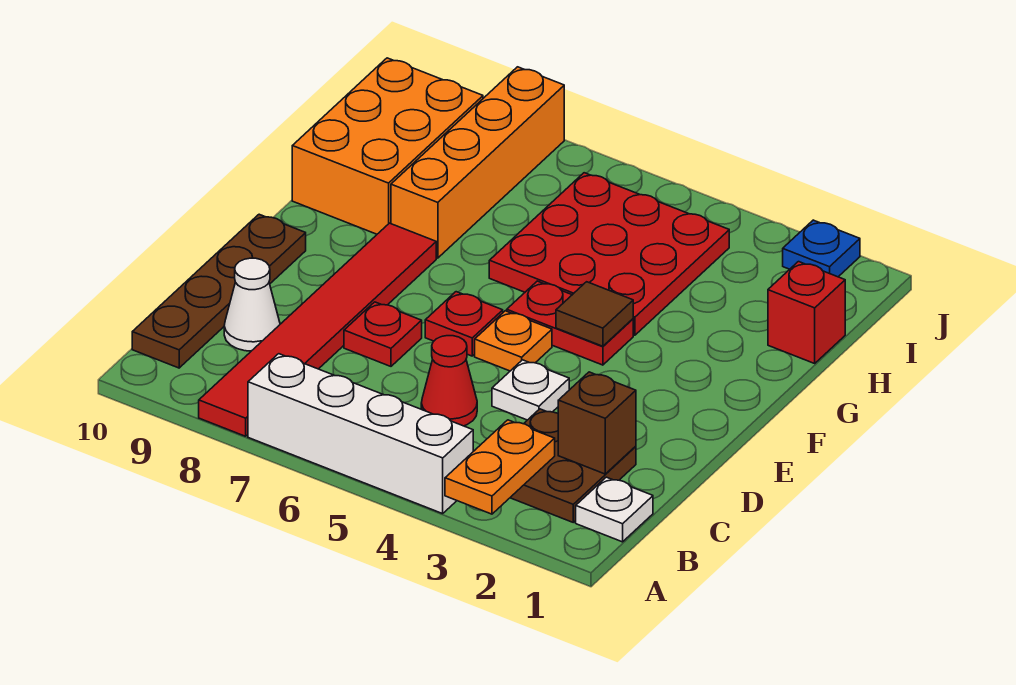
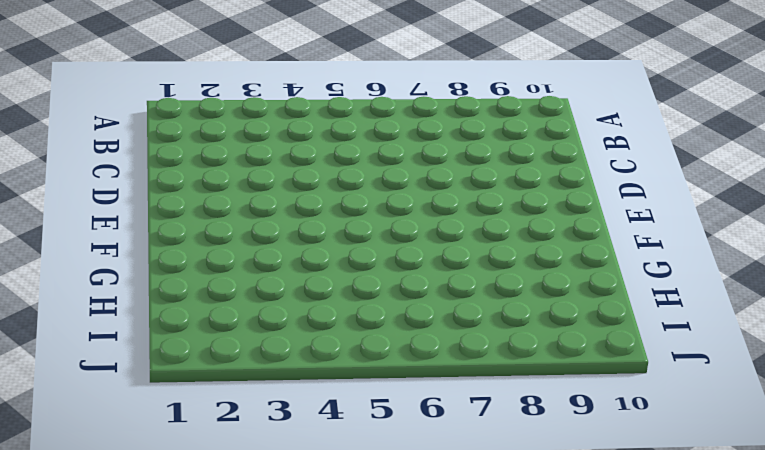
none -> white 1x4 brick [248,354,473,514]
none -> red 1x6 tile [199,223,436,436]
none -> white 1x1 plate [576,477,653,542]

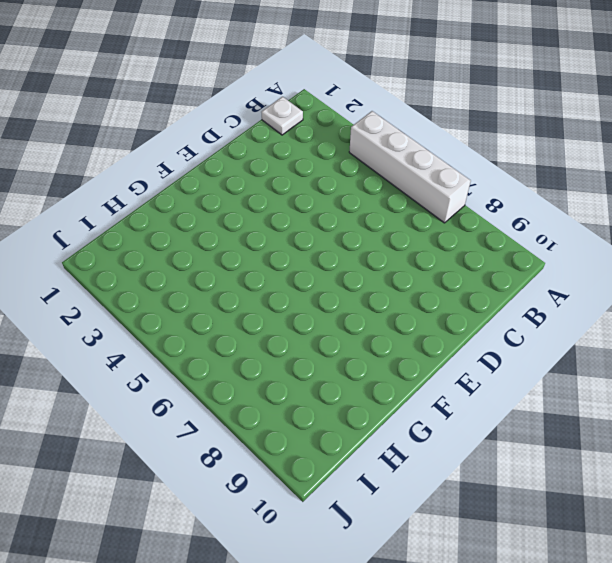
none -> red 1x6 tile [199,223,436,436]
none -> brown 2x2 plate [510,409,636,522]
none -> brown 1x4 plate [132,214,306,368]

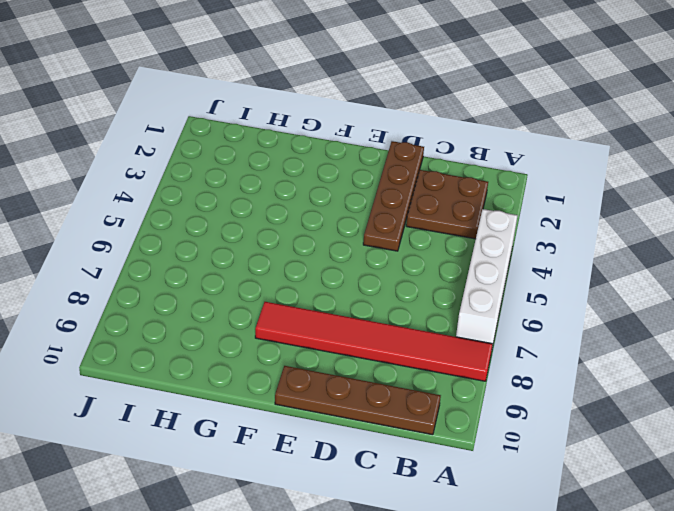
brown 1x4 plate [363,141,424,251] -> white 1x1 plate [492,360,569,420]
none -> white 1x1 plate [576,477,653,542]
none -> red 1x1 cone [421,336,477,426]
none -> white 1x1 cone [224,258,280,351]

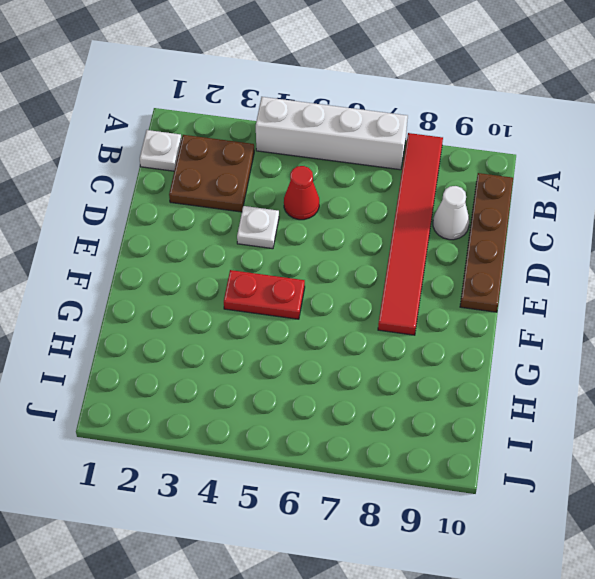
none -> red 1x1 plate [344,302,422,366]
none -> orange 1x1 plate [475,311,552,371]
none -> red 1x1 plate [425,292,503,356]

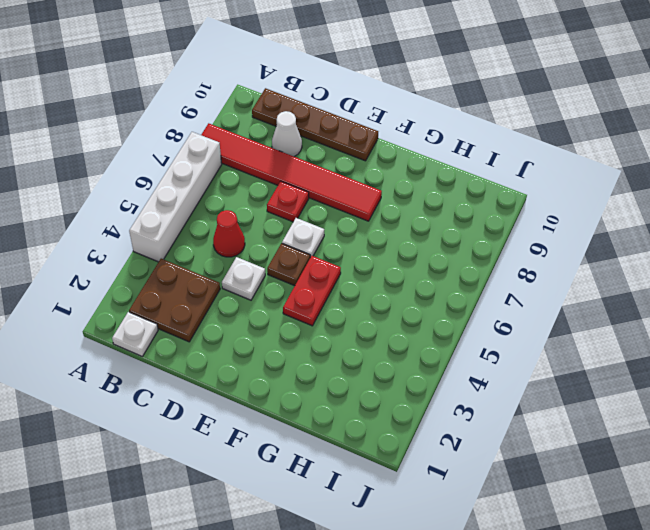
brown 1x1 plate [267,243,310,286] -> orange 1x1 plate [475,311,552,371]
white 1x1 plate [282,218,324,257] -> red 1x1 plate [425,292,503,356]
none -> red 3x3 plate [489,173,729,335]
none -> orange 1x4 brick [391,67,564,258]
none -> orange 2x3 brick [292,58,483,234]

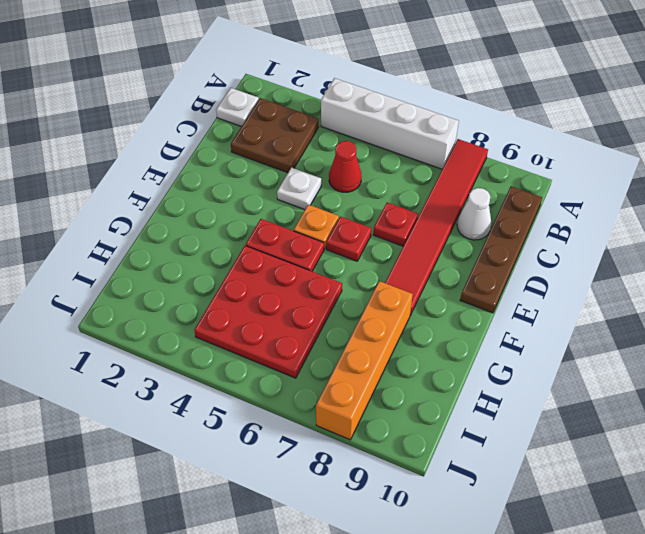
none -> orange 2x3 brick [292,58,483,234]
none -> red 1x1 brick [768,262,845,363]
none -> blue 1x1 plate [783,220,860,277]

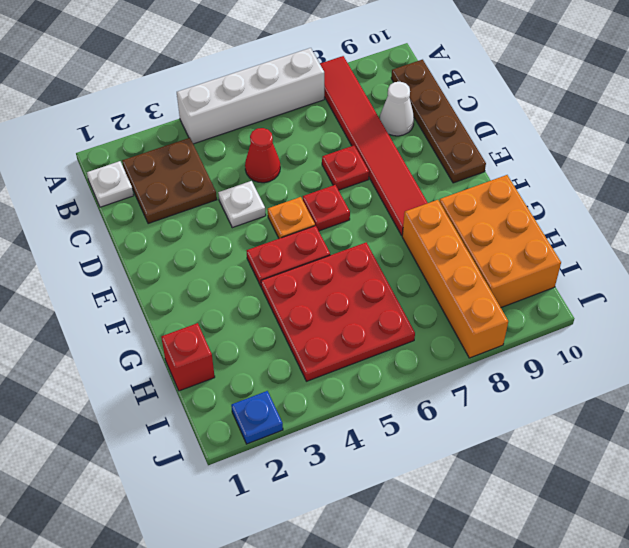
none -> orange 1x2 plate [445,420,555,514]
none -> brown 1x1 brick [558,372,636,474]
none -> brown 1x1 tile [556,282,633,346]

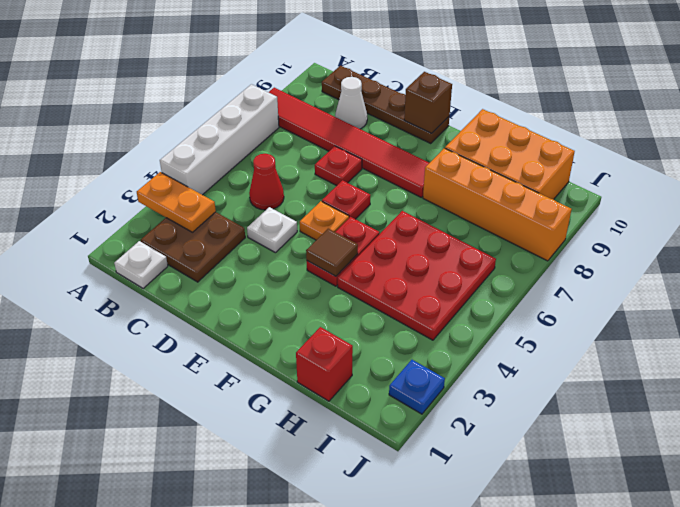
brown 1x1 brick [404,72,452,133] -> brown 1x1 brick moved to [558,372,636,474]

